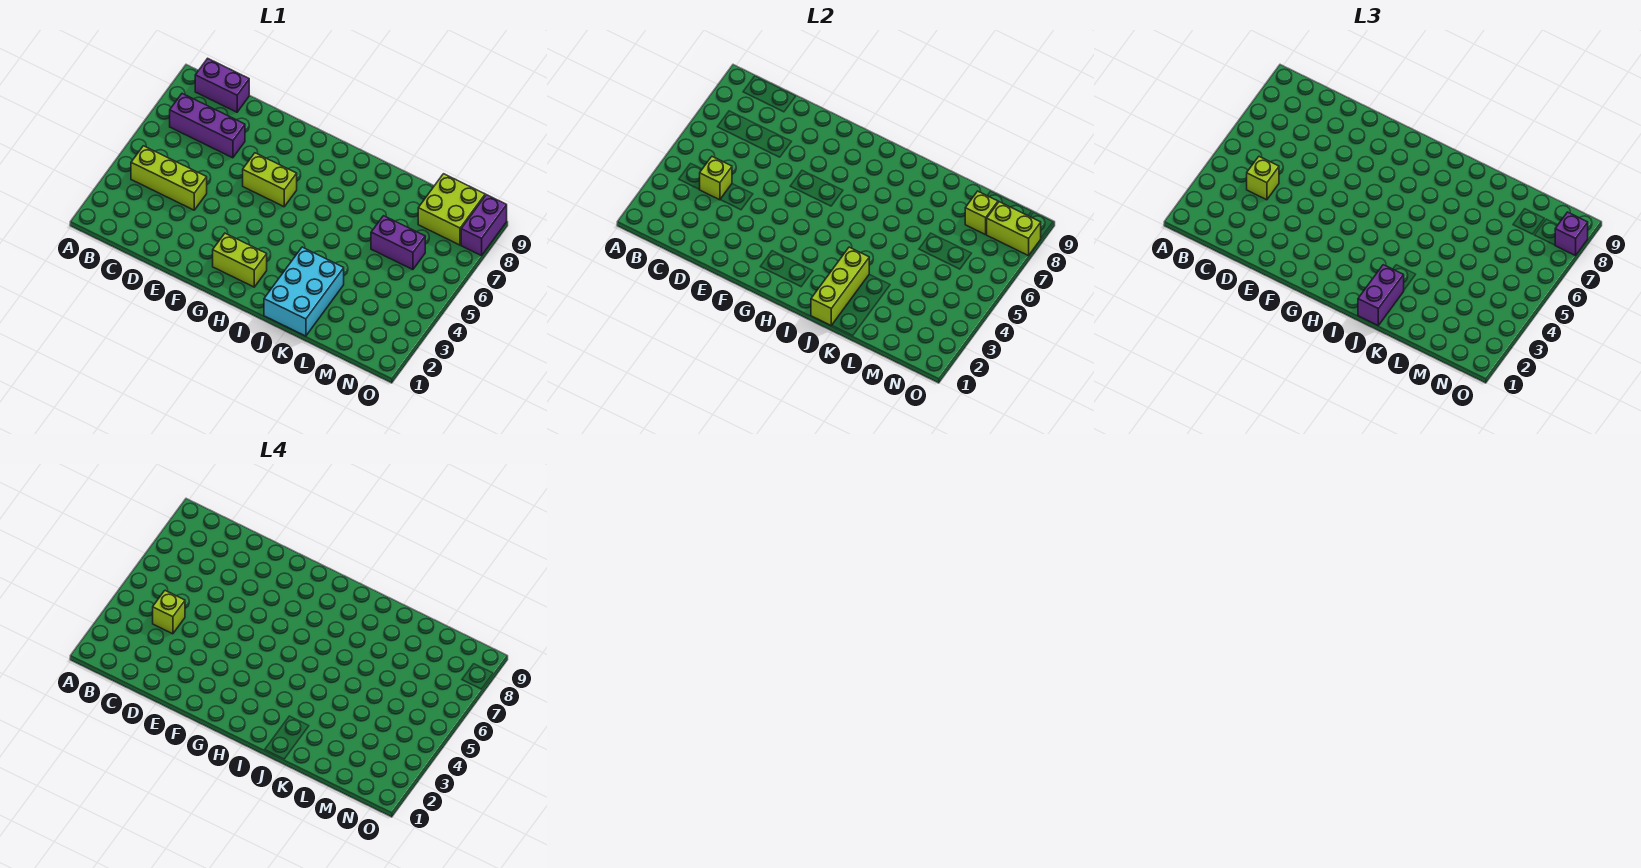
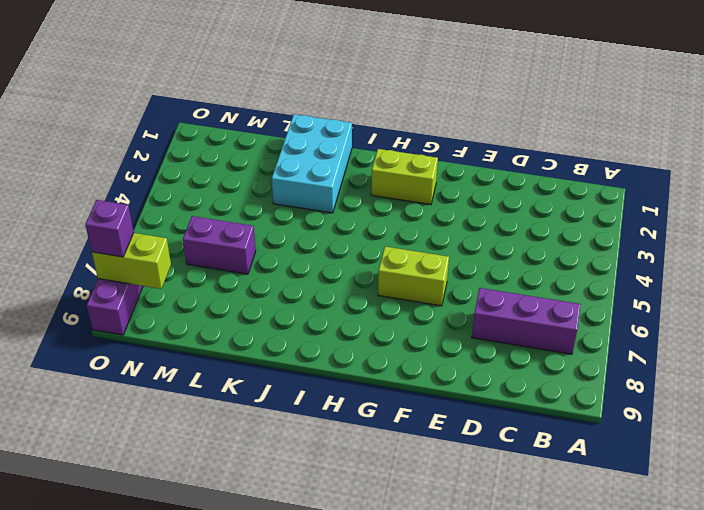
none -> lime 1x3 brick [131,146,207,210]
none -> purple 1x2 brick [195,58,249,112]
none -> lime 2x2 brick [418,174,485,245]

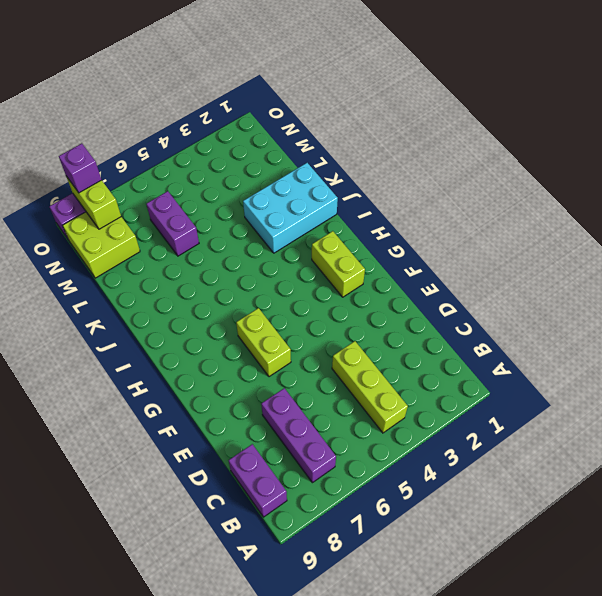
none -> lime 1x1 brick [699,157,732,200]
none -> lime 1x3 brick [811,247,869,325]
none -> lime 1x1 brick [965,191,998,235]

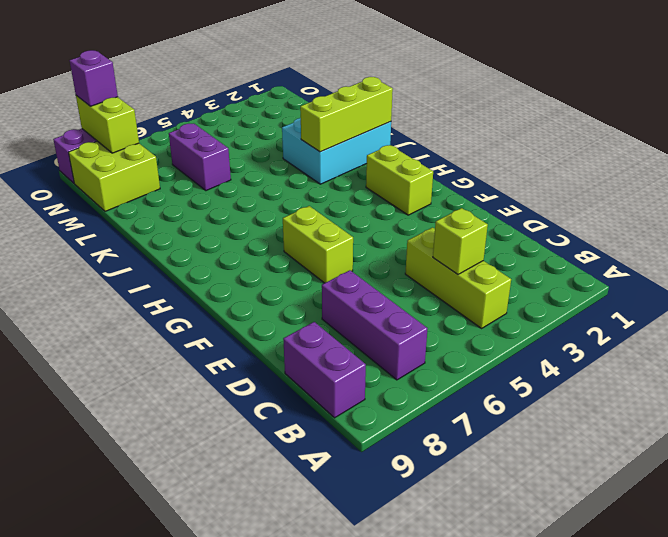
none -> lime 1x1 brick [965,191,998,235]
none -> lime 1x1 brick [1247,157,1279,200]
none -> purple 1x2 brick [1358,265,1404,325]

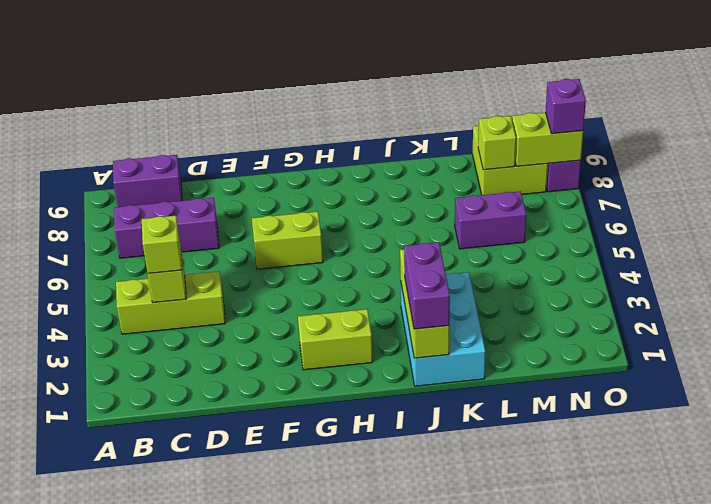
none -> lime 1x1 brick [153,591,185,634]

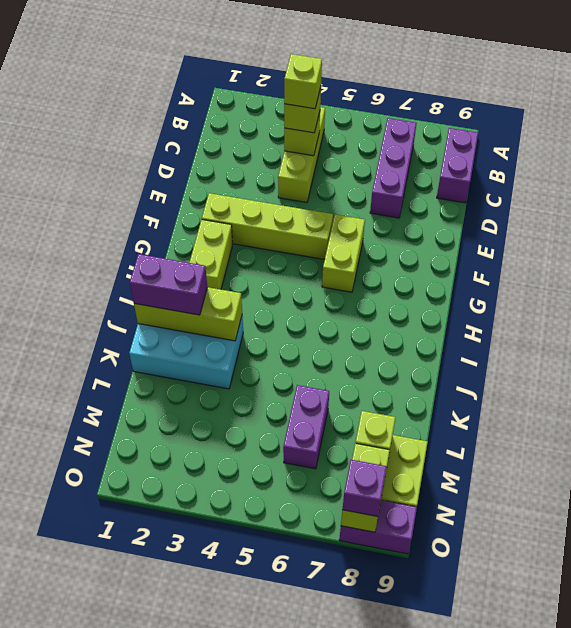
lime 1x4 brick [202,193,333,260] -> none

